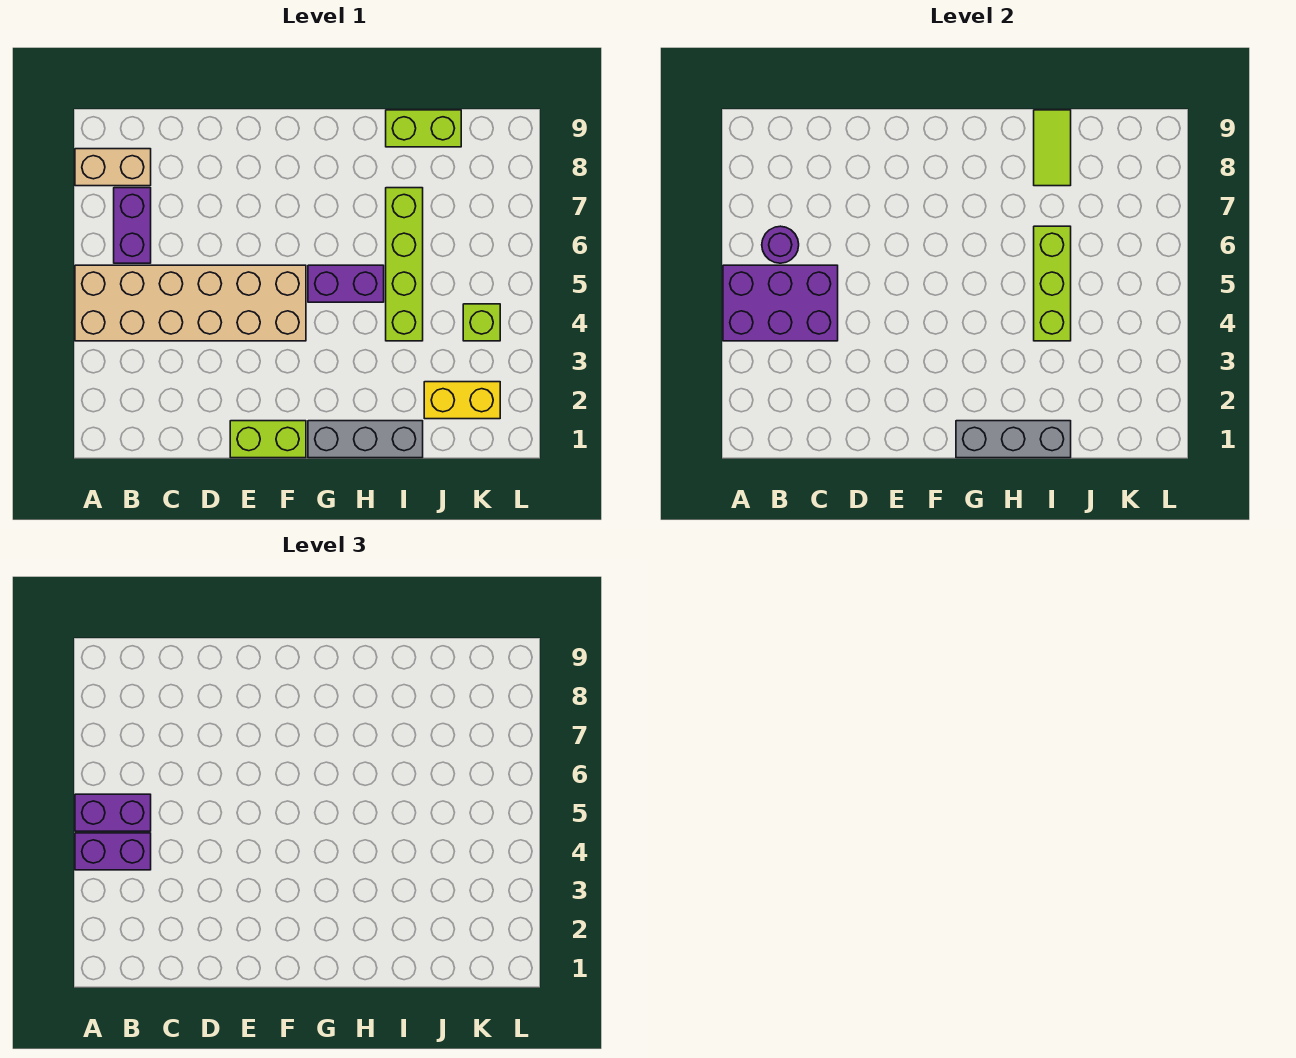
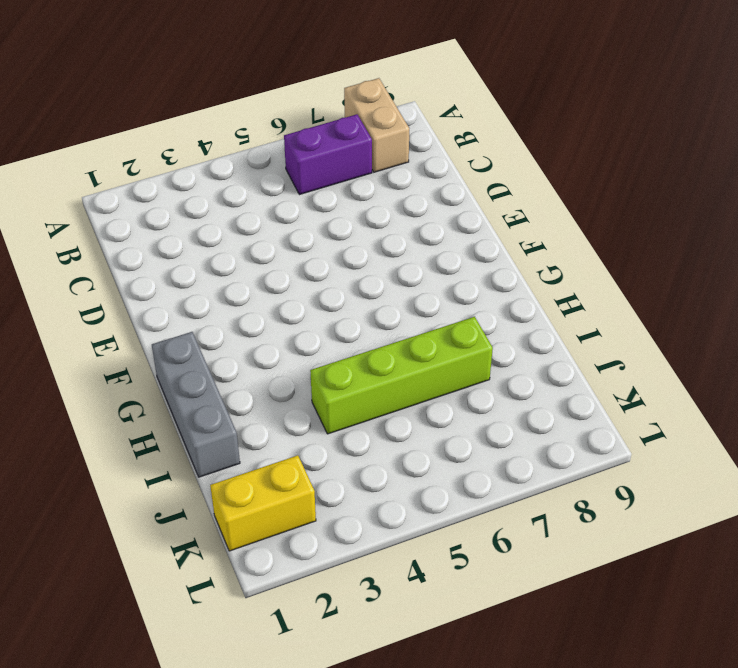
yellow 1x2 brick [210,455,316,551] -> yellow 1x2 brick turned to [424,382,500,419]
none -> tan 2x6 brick [75,265,306,341]
none -> lime 1x2 brick [230,421,306,458]
none -> purple 1x2 brick [308,265,384,302]

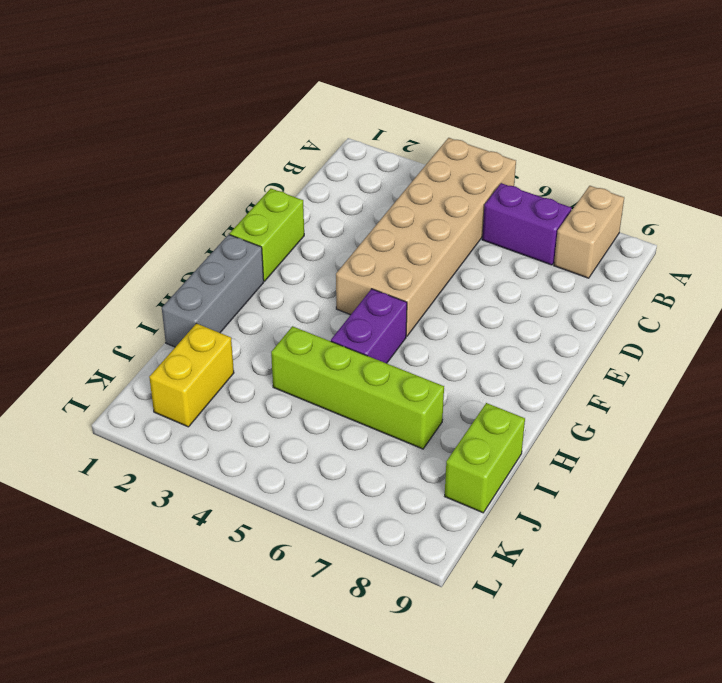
none -> lime 1x1 brick [463,304,500,341]
none -> purple 2x3 brick [723,265,838,341]
none -> purple 1x1 round brick [762,226,799,263]

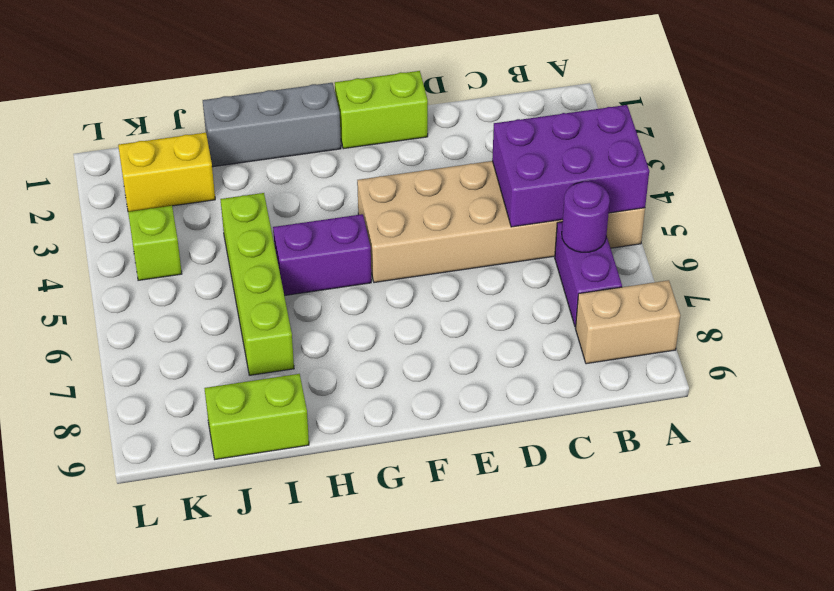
none -> grey 1x3 brick [956,421,1071,458]
none -> lime 1x3 brick [1034,226,1071,341]
none -> lime 1x2 tile [1034,110,1071,186]

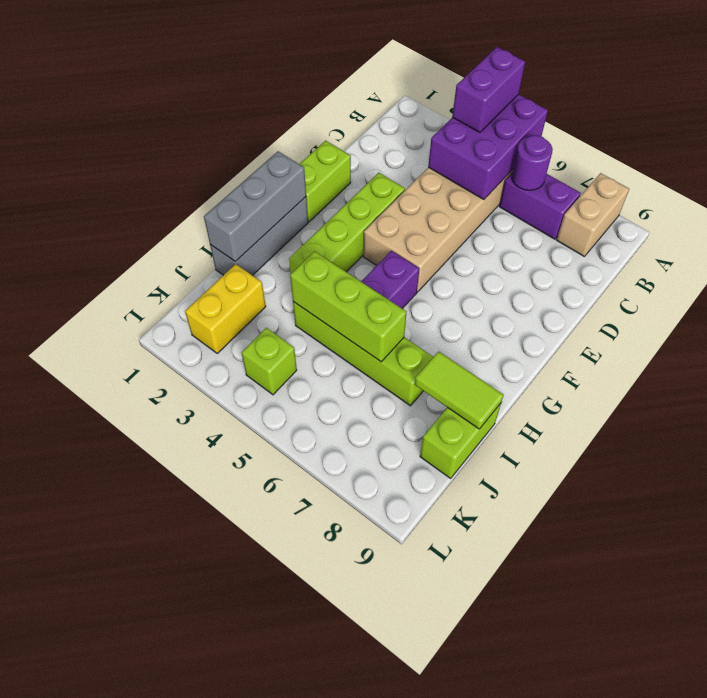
lime 1x4 brick [289,173,405,273] -> none
none -> purple 1x2 brick [75,794,151,831]

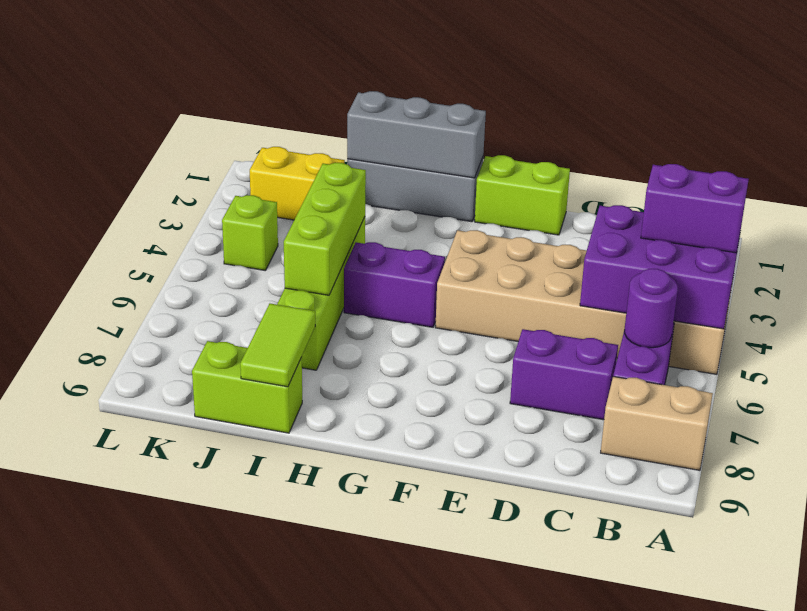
purple 1x2 brick [510,329,618,420] -> purple 1x2 brick moved to [75,794,151,831]

